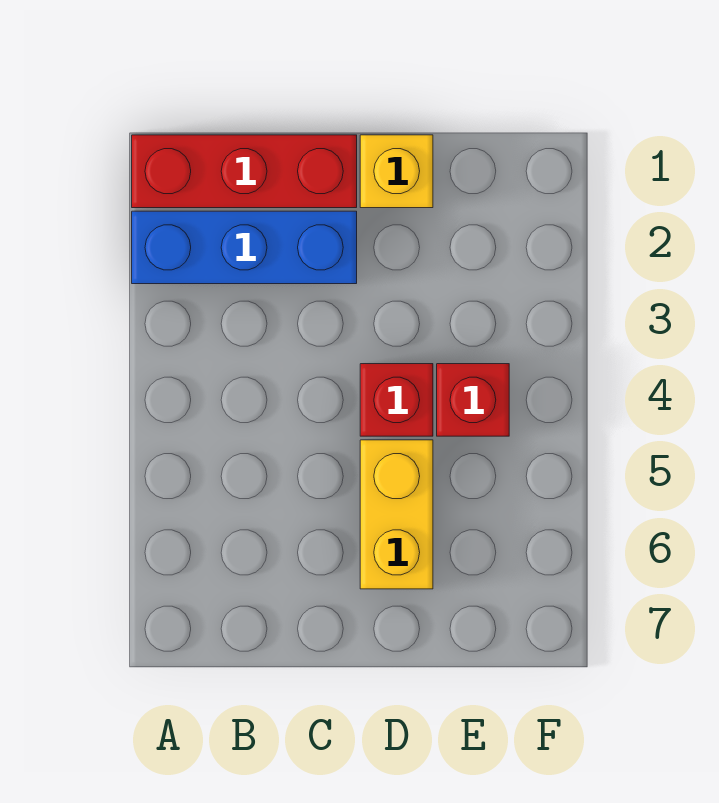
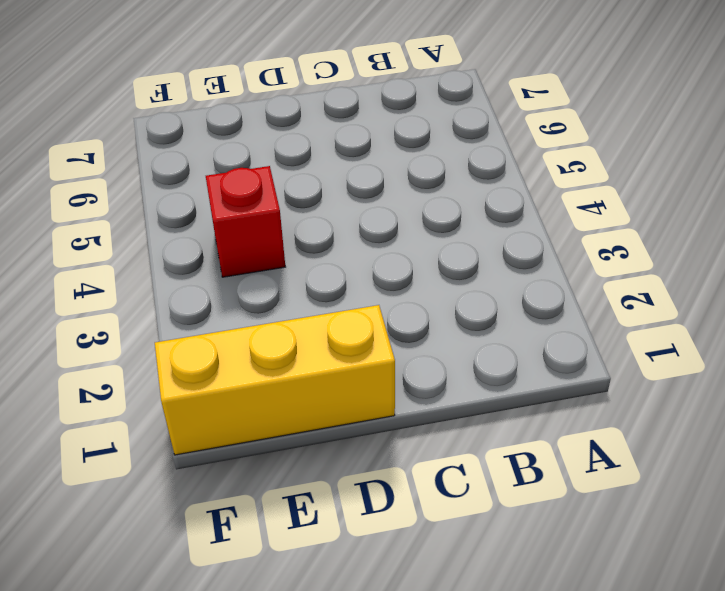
yellow 1x3 brick [155,305,395,455] -> yellow 1x1 brick [360,135,433,208]
none -> red 1x3 brick [132,135,357,208]
none -> blue 1x3 brick [132,211,357,284]

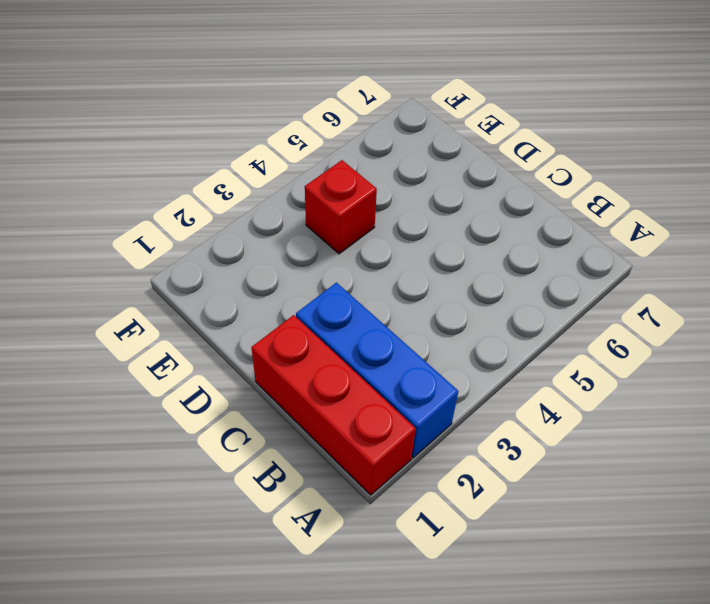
none -> yellow 1x1 brick [360,135,433,208]
none -> red 1x1 brick [360,364,433,436]

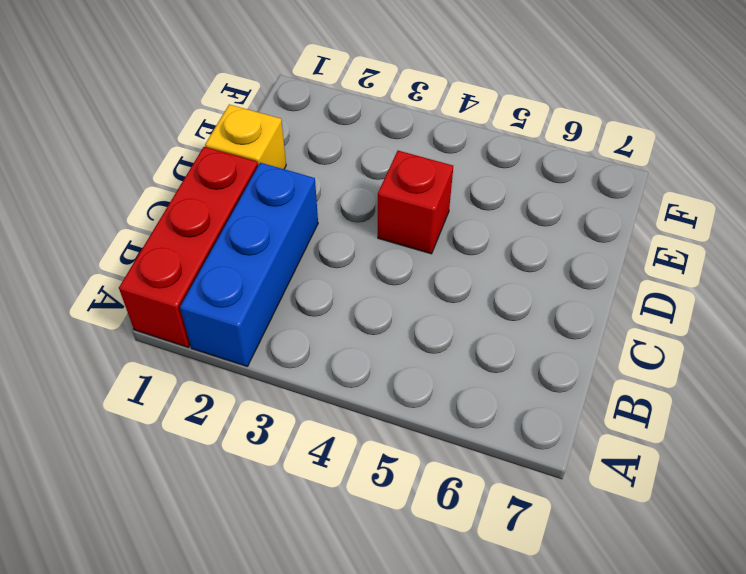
none -> yellow 1x2 brick [360,440,433,589]
none -> red 1x1 brick [437,364,509,436]

